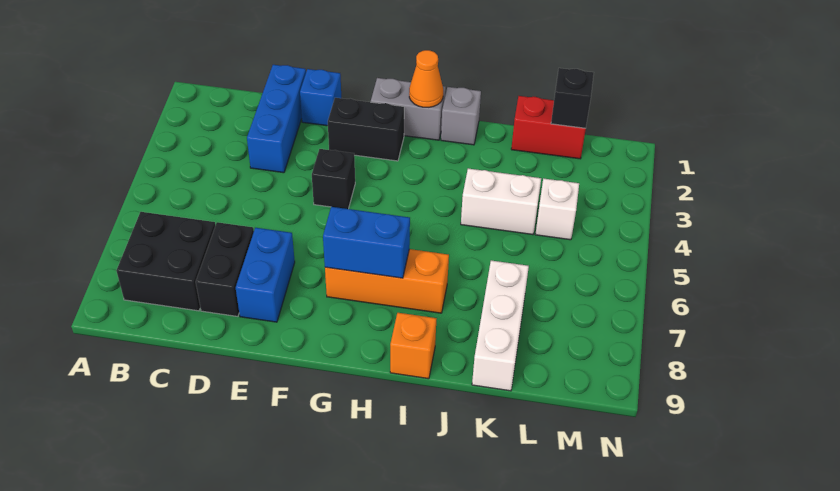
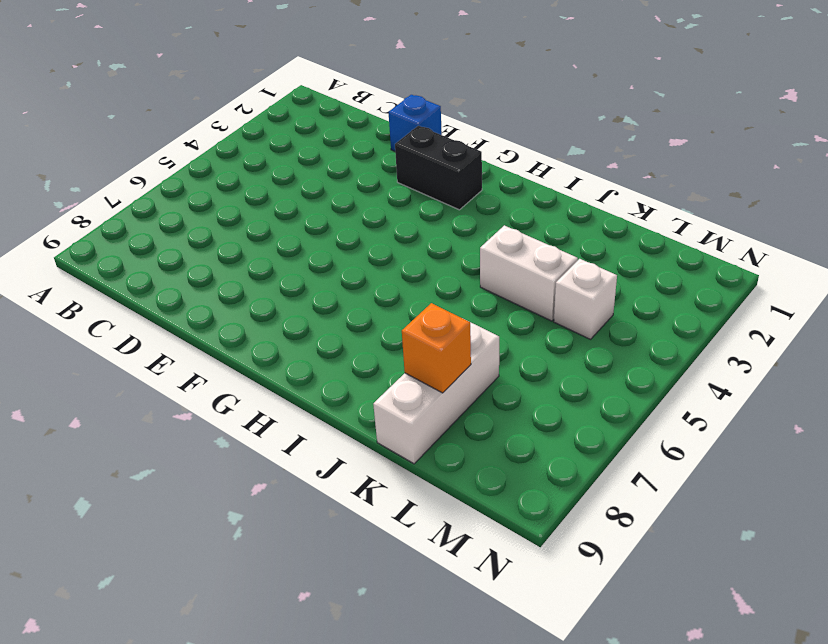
orange 1x1 brick [402,303,471,393] -> orange 1x1 brick moved to [390,313,436,379]
none -> black 2x2 brick [116,212,215,311]
none -> blue 1x3 brick [247,65,306,173]
none -> black 1x2 brick [196,222,254,316]

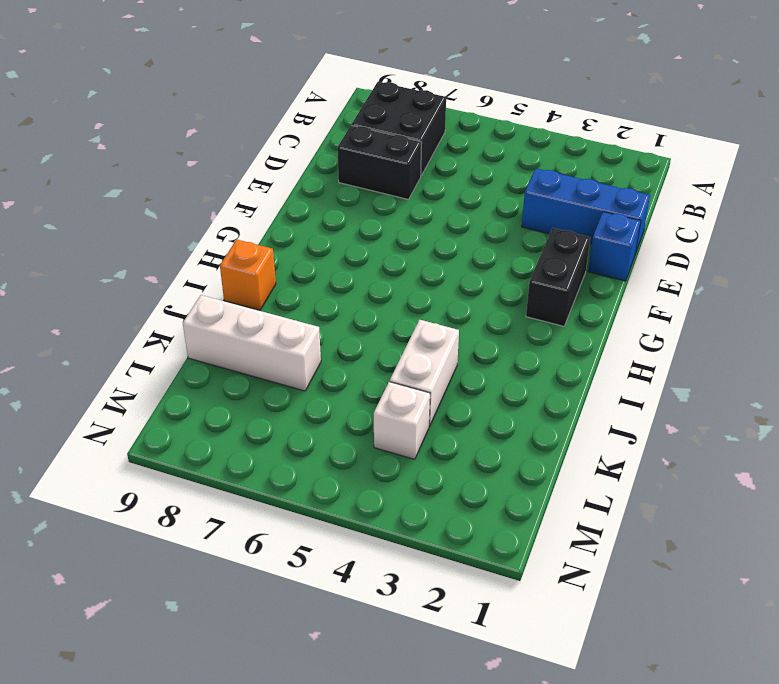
none -> blue 1x2 brick [236,228,295,322]
none -> black 1x1 brick [312,149,355,209]
none -> grey 1x2 brick [371,78,446,140]

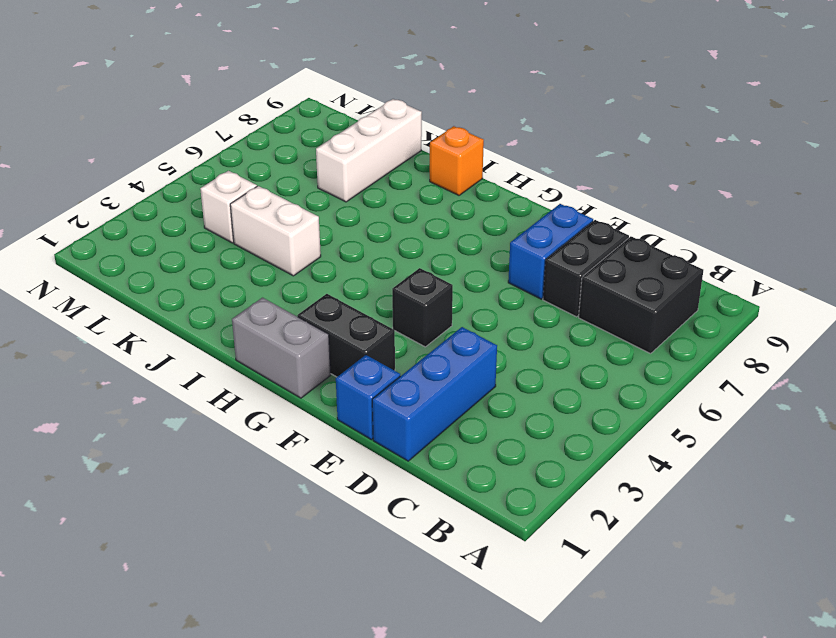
none -> orange 1x3 brick [325,249,449,313]
none -> grey 1x1 brick [441,87,481,145]
none -> red 1x2 brick [511,96,586,159]

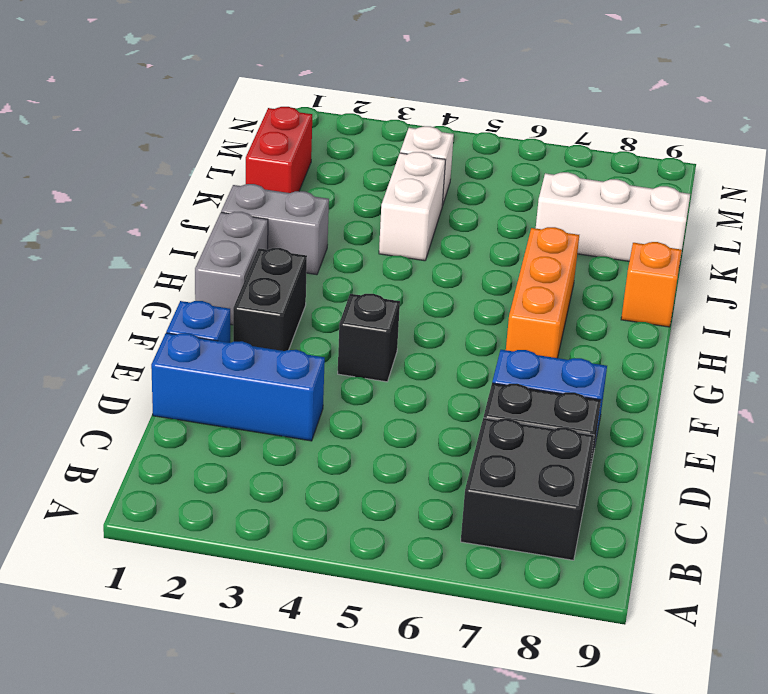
grey 1x2 brick [221,184,329,275] -> grey 1x1 brick [441,87,481,145]
none -> blue 1x2 brick [323,207,410,278]
none -> orange 1x1 cone [409,50,443,107]
none -> black 1x1 brick [551,68,594,129]

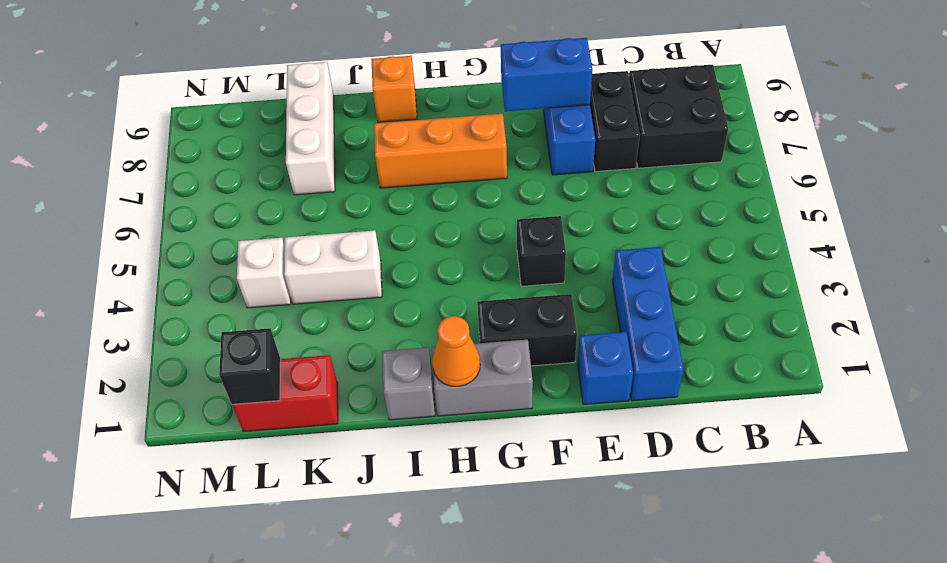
blue 1x2 brick [501,38,592,111] -> blue 1x2 brick moved to [323,207,410,278]

